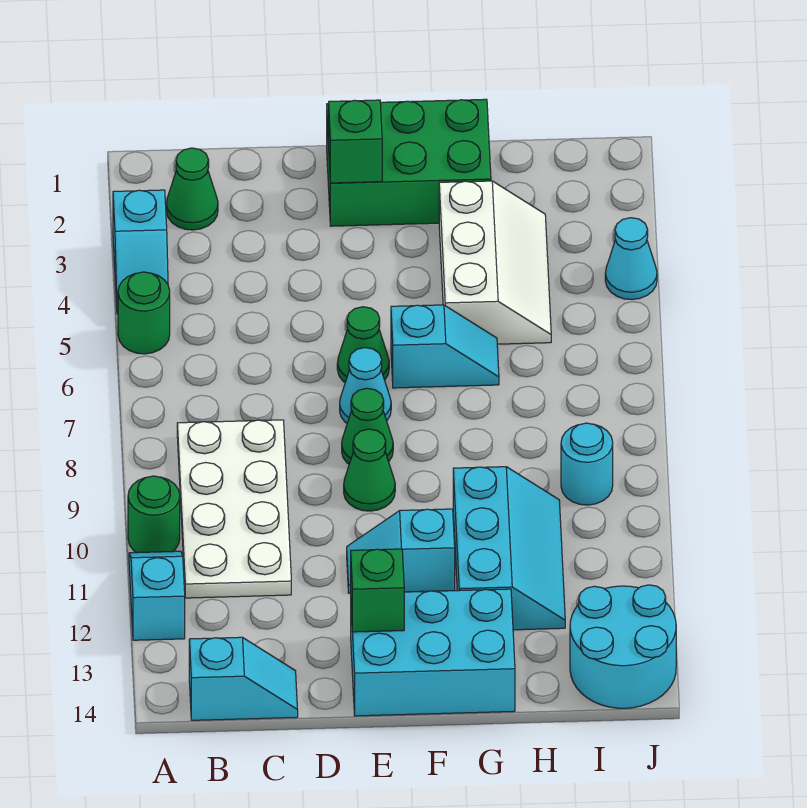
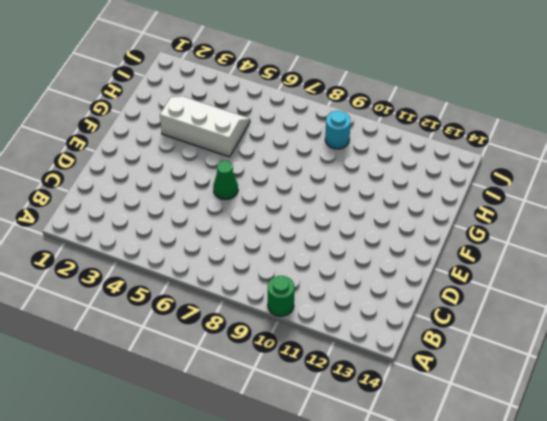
none -> cyan 1x2 slope [113,190,168,314]
none -> green 1x1 round brick [118,272,170,354]
none -> cyan 1x2 slope [129,551,185,640]

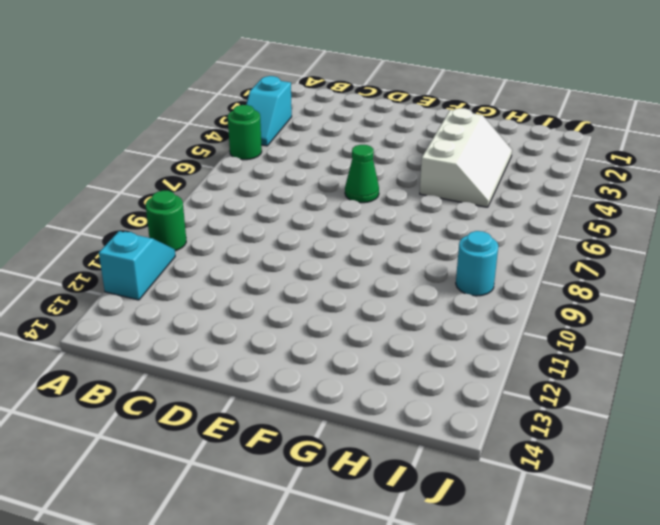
none -> green 1x1 cone [166,148,218,230]
none -> white 2x4 plate [177,420,291,598]
none -> cyan 1x2 slope [189,637,298,720]

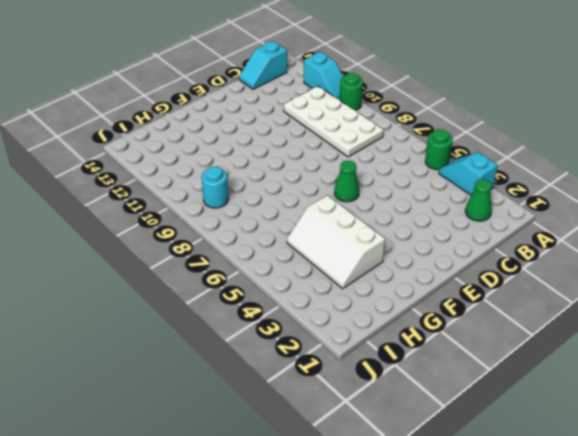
none -> green 2x3 brick [327,99,491,226]
none -> cyan 1x1 cone [340,348,391,423]
none -> green 1x1 cone [342,388,393,464]

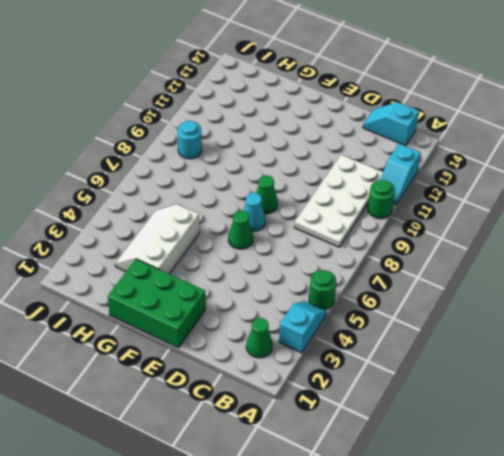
none -> green 1x1 cone [344,429,395,511]
none -> cyan 1x2 slope [347,509,455,593]
none -> cyan 2x3 brick [351,589,515,716]

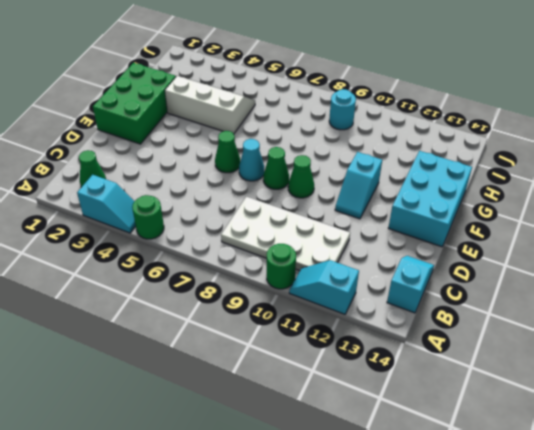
none -> cyan 1x2 slope [391,305,499,388]
none -> cyan 2x3 slope [453,467,565,630]
none -> cyan 2x2 round brick [570,585,676,708]

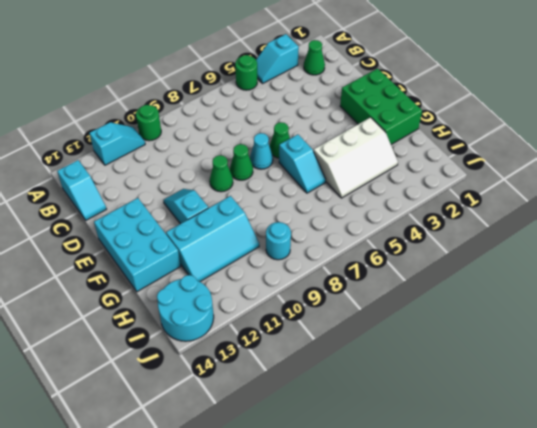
none -> white 2x4 plate [177,420,291,598]
none -> cyan 1x1 cone [605,218,657,300]
none -> green 1x1 brick [329,100,382,183]

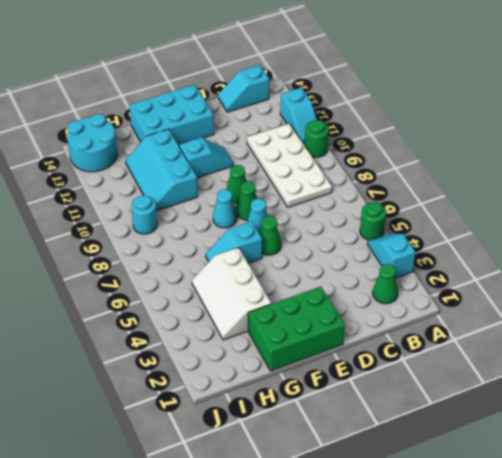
cyan 1x1 cone [213,189,237,228] -> cyan 1x1 cone moved to [605,218,657,300]
none -> green 1x1 brick [329,100,382,183]
none -> green 1x1 brick [351,549,404,632]

